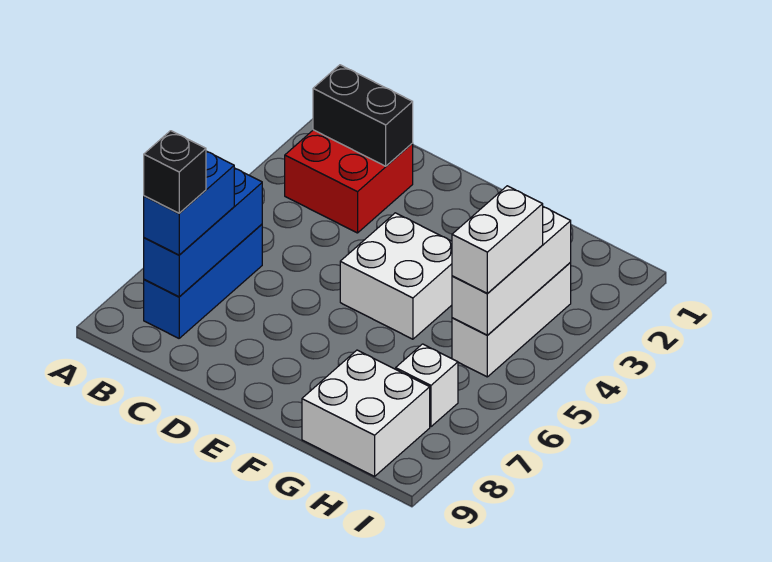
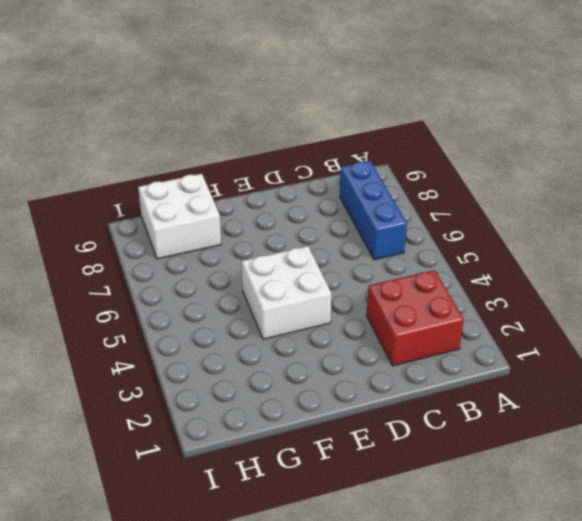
none -> white 1x3 brick [452,263,571,377]
none -> white 1x1 brick [396,344,458,427]
none -> black 1x2 brick [313,65,413,166]

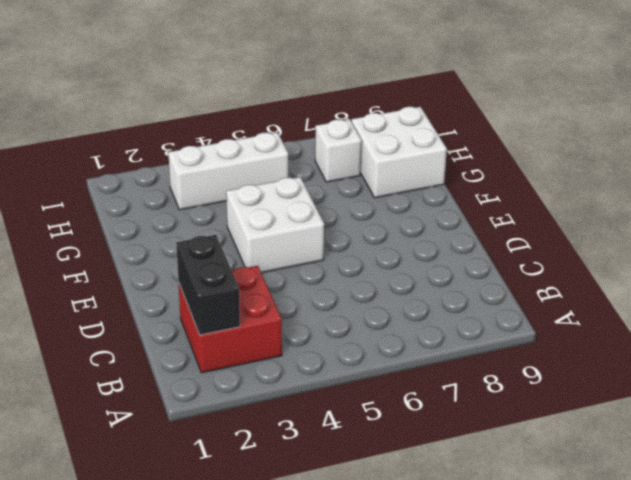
none -> blue 1x3 brick [144,224,262,338]
none -> blue 1x3 brick [144,168,262,297]
none -> white 1x3 brick [452,207,571,335]

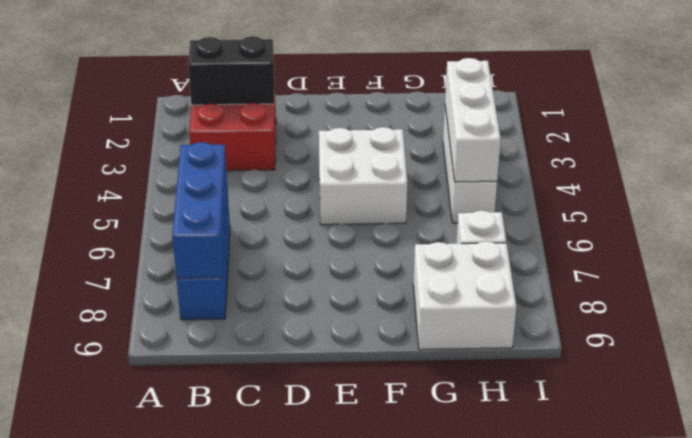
none -> blue 1x2 brick [144,151,234,255]
none -> white 1x2 brick [452,186,543,293]
none -> black 1x1 brick [144,131,206,213]

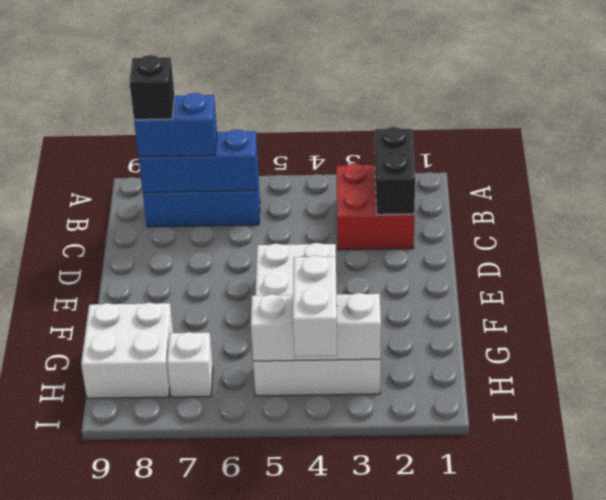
white 1x2 brick [293,256,337,356] -> white 1x2 brick turned to [452,186,543,293]

